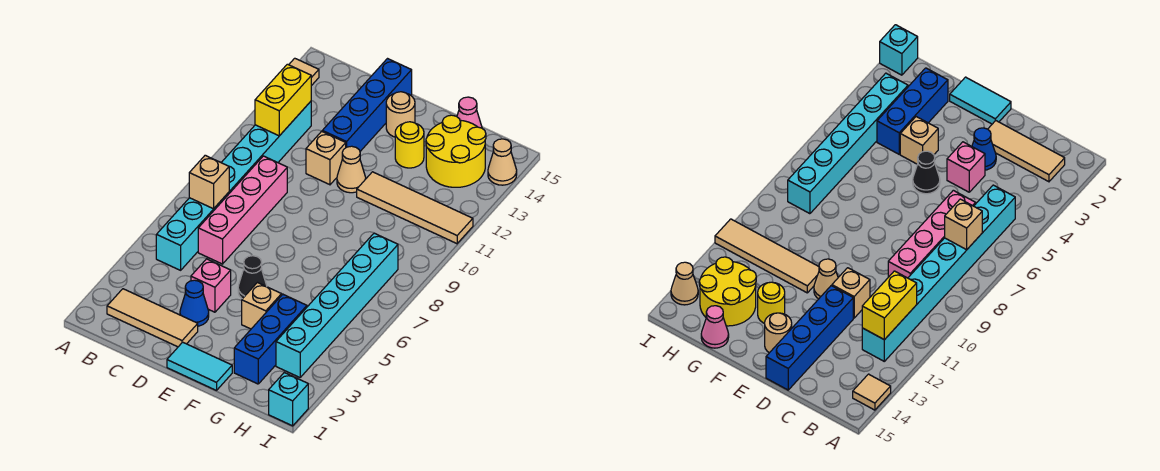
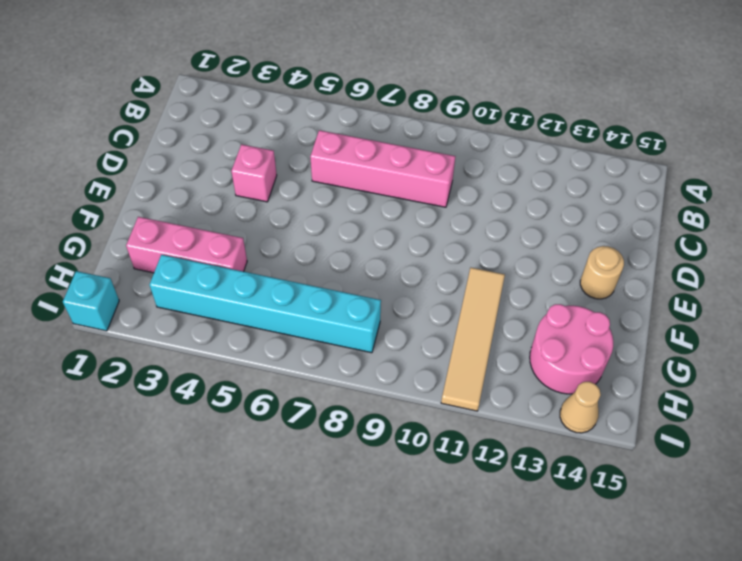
pink 1x3 brick [126,217,247,273] -> blue 1x3 brick [234,294,307,384]
pink 2x2 round brick [530,304,613,394] -> yellow 2x2 round brick [426,115,486,187]
none -> tan 1x1 tile [289,58,319,86]
none -> tan 1x3 tile [107,289,198,347]
none -> cyan 1x8 brick [156,102,311,270]

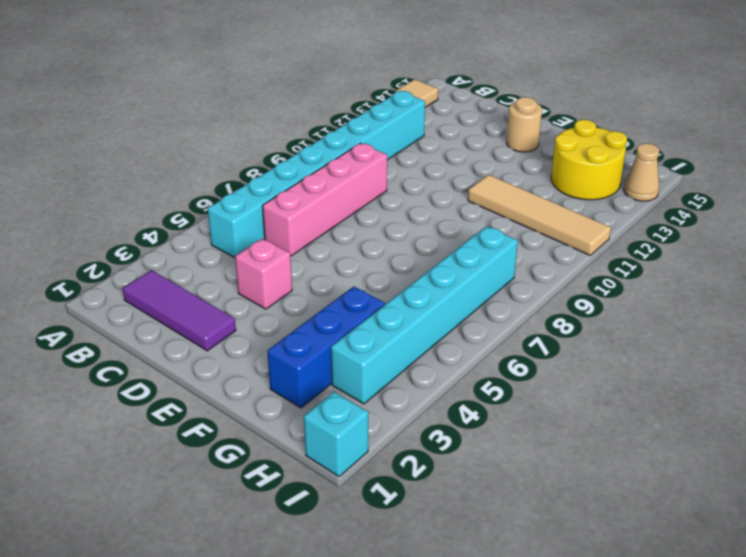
purple 1x3 tile [123,270,236,351] -> tan 1x3 tile [107,289,198,347]
none -> blue 1x1 cone [180,280,209,326]
none -> tan 1x1 brick [306,131,346,185]
none -> blue 1x4 brick [322,59,412,151]

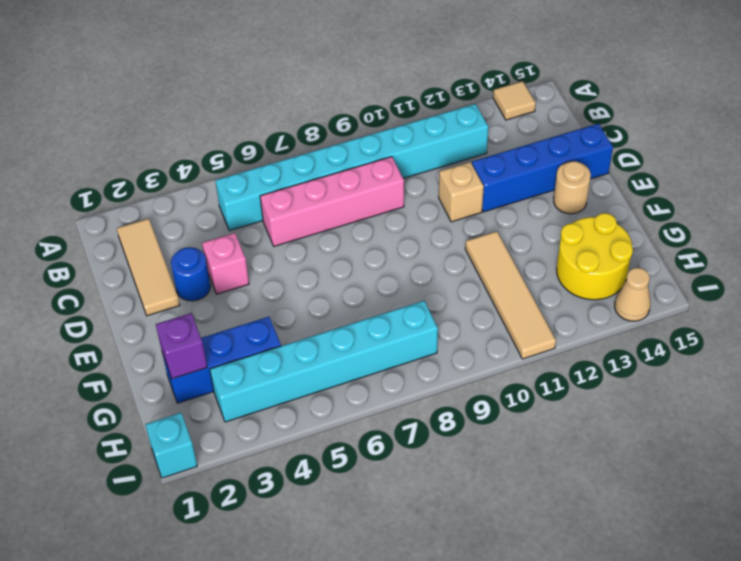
blue 1x1 round brick [171,247,210,301] -> blue 1x1 cone [180,280,209,326]
purple 1x1 brick [156,313,207,379] -> none
none -> cyan 1x2 tile [167,342,232,391]
none -> black 1x1 cone [238,256,267,299]
none -> tan 1x1 cone [337,146,366,193]

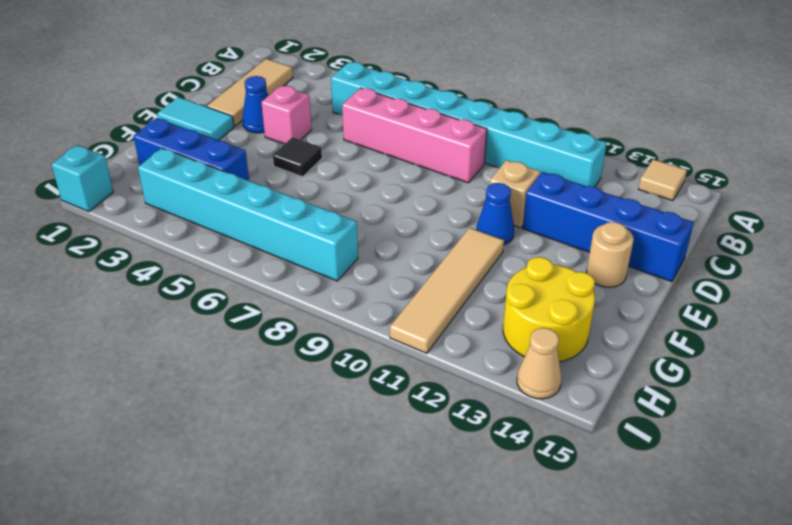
cyan 1x2 tile [157,97,234,140] -> cyan 1x2 tile turned to [167,342,232,391]
black 1x1 tile [273,137,322,177] -> black 1x1 cone [238,256,267,299]
blue 1x1 cone [477,183,514,245] -> tan 1x1 cone [337,146,366,193]
none -> tan 1x1 brick [242,283,282,329]
none -> yellow 1x1 round brick [395,122,424,168]
none -> pink 1x1 cone [457,97,482,128]

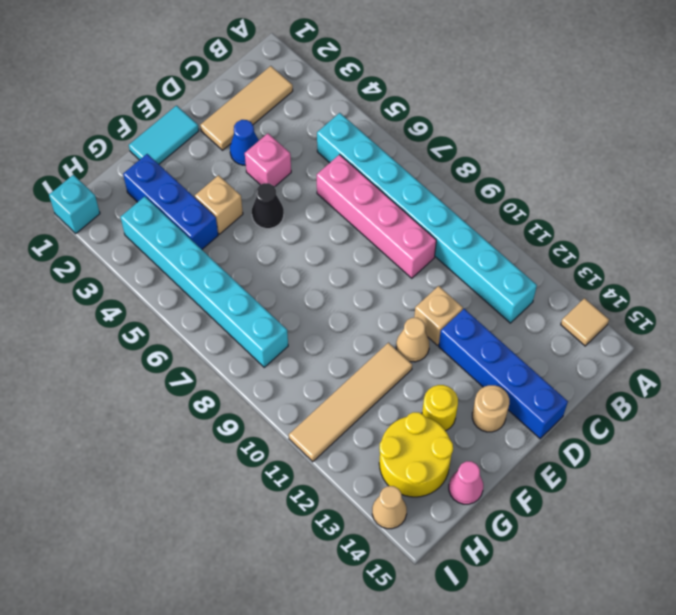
none -> tan 1x1 brick [189,155,229,209]
none -> yellow 1x2 brick [255,64,311,136]

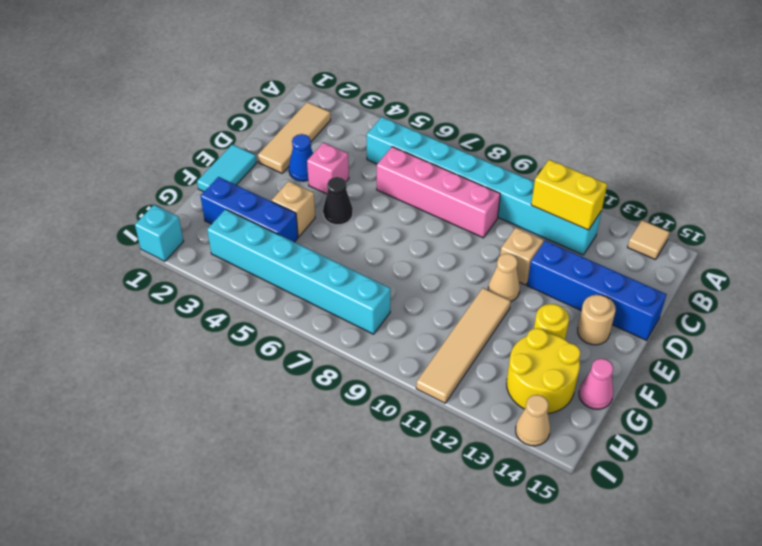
none -> tan 1x1 brick [189,155,229,209]

